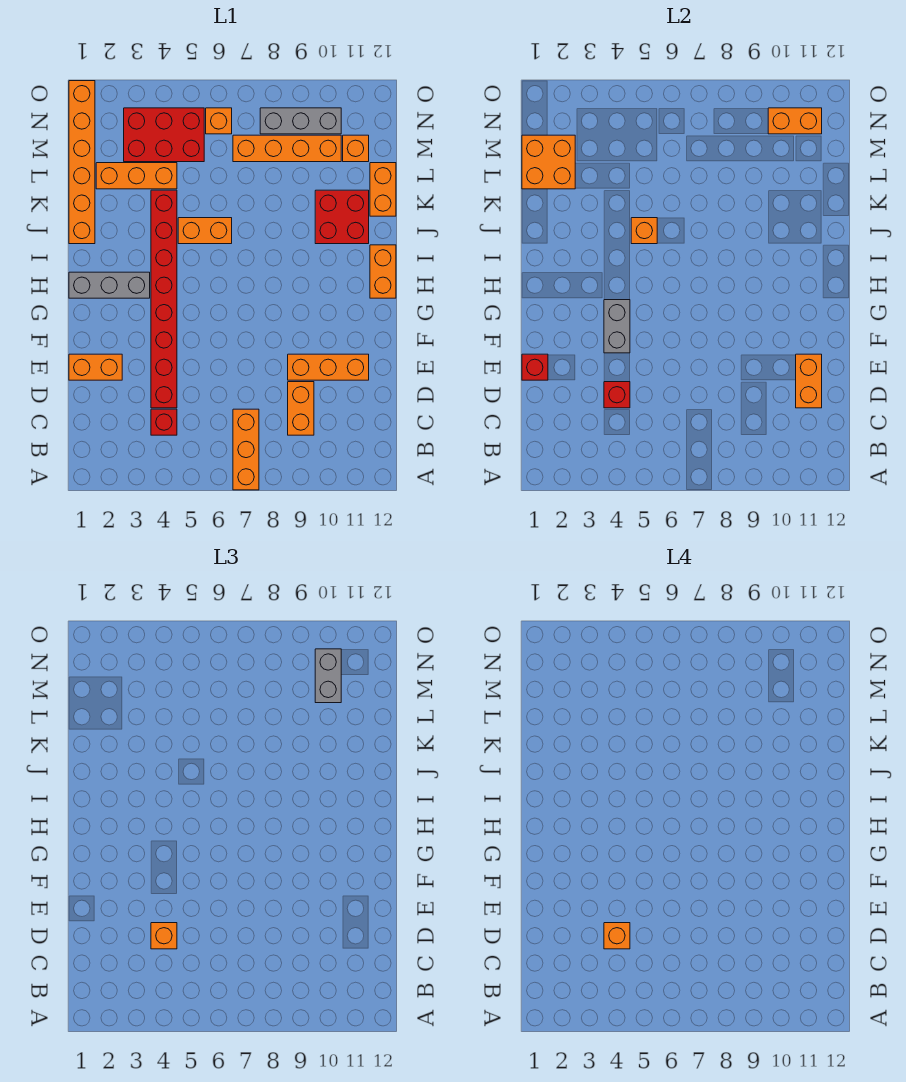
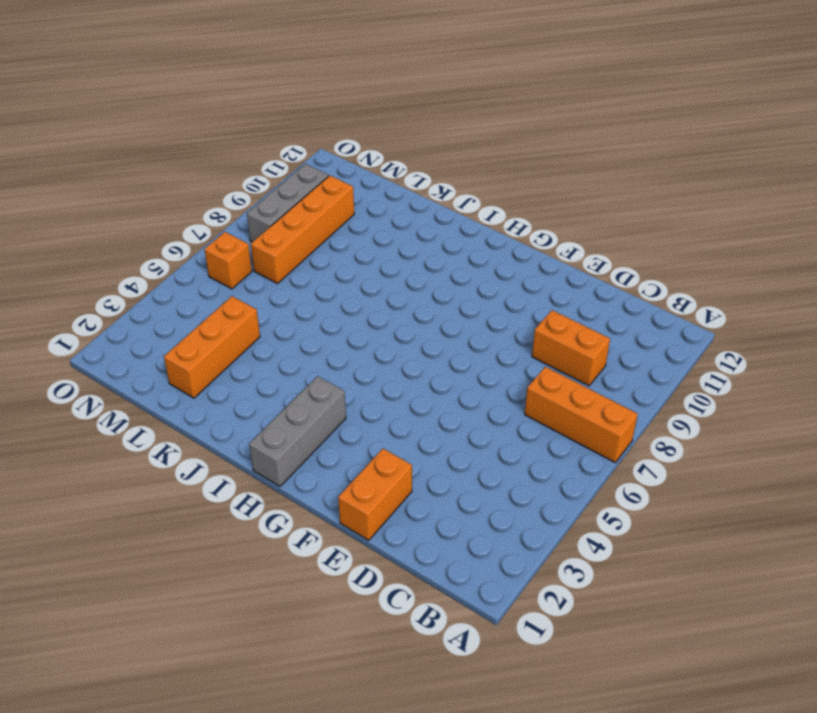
none -> red 1x1 brick [151,409,177,435]
none -> red 1x8 brick [151,190,177,408]
none -> orange 1x3 brick [288,354,369,380]

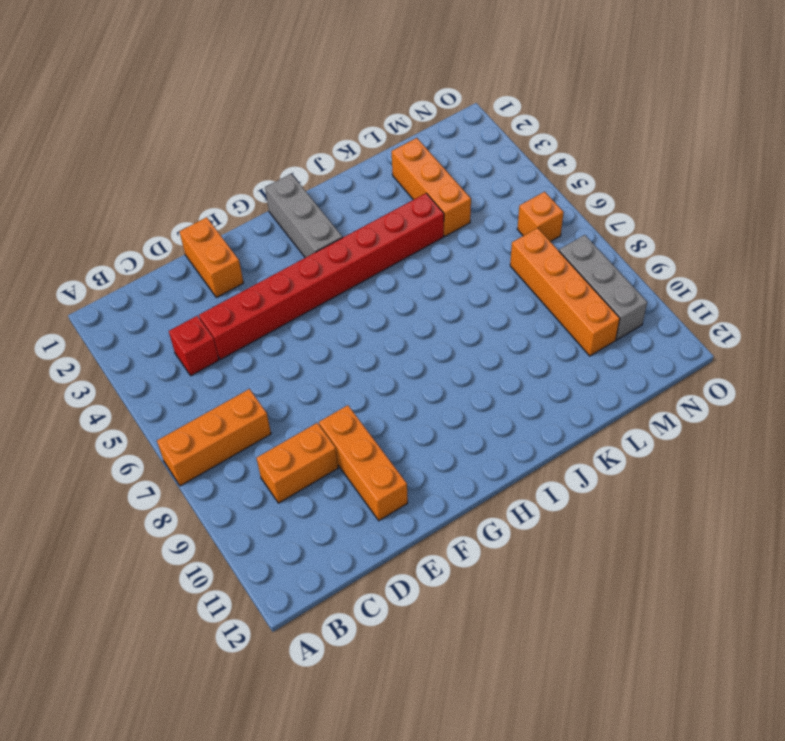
none -> orange 1x2 brick [370,245,396,298]
none -> orange 1x6 brick [69,81,95,244]
none -> orange 1x2 brick [178,218,232,244]

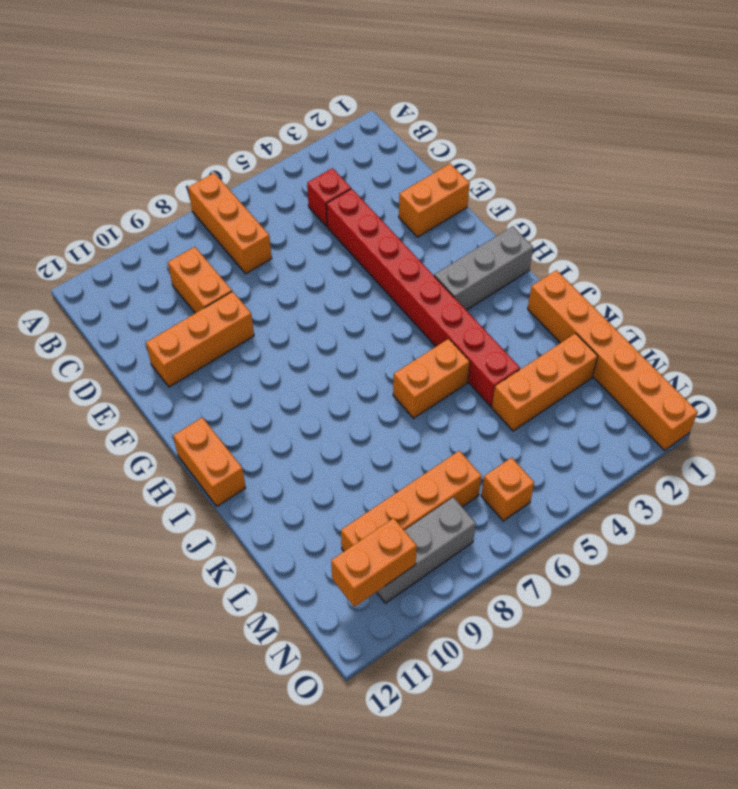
none -> red 2x2 brick [315,190,369,244]
none -> orange 1x2 brick [370,163,396,216]
none -> red 2x3 brick [124,108,204,162]

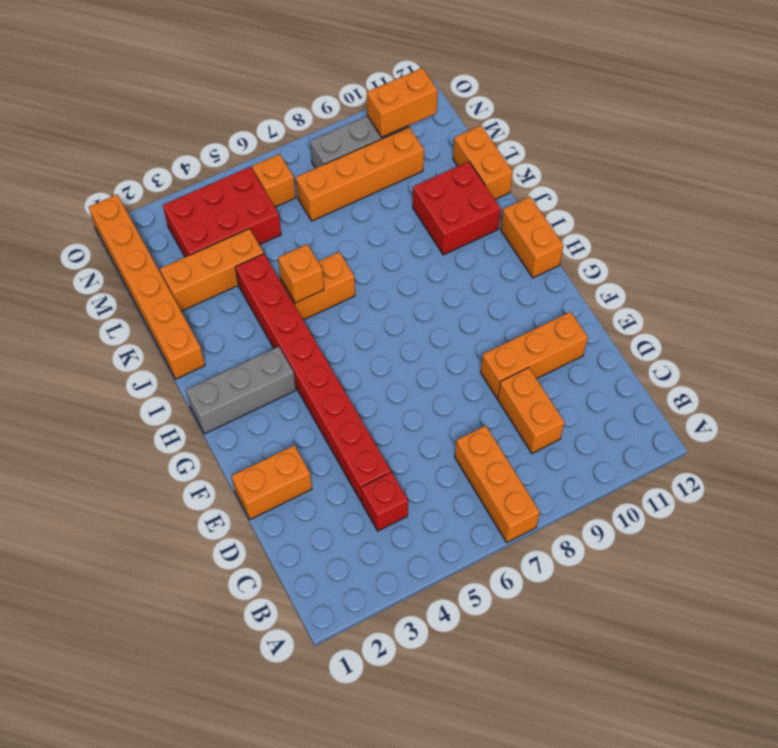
none -> orange 1x1 brick [343,135,369,162]
none -> red 1x1 brick [604,382,630,408]
none -> orange 1x2 brick [796,354,822,408]

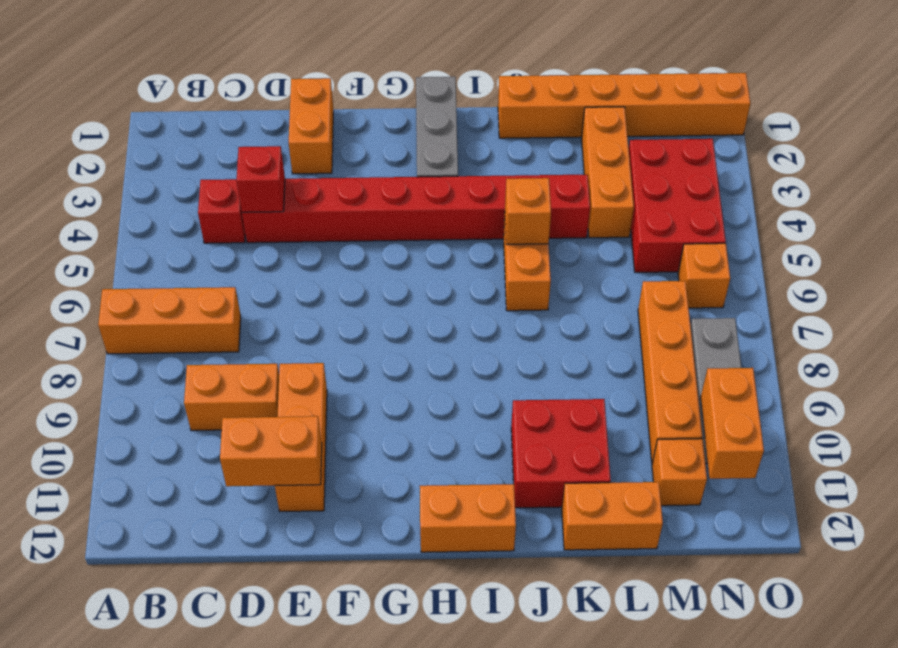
none -> red 1x1 brick [522,354,548,380]
none -> grey 1x2 brick [604,300,630,353]
none -> orange 2x2 brick [522,135,575,189]

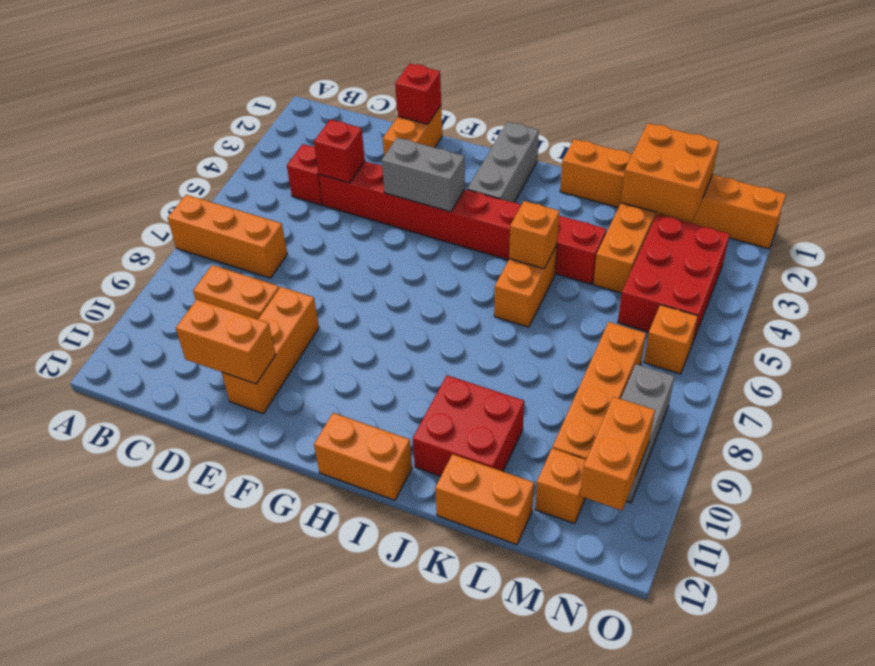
none -> orange 1x1 brick [151,923,177,949]
none -> grey 1x2 brick [315,649,341,703]
none -> orange 1x1 brick [604,923,630,949]

